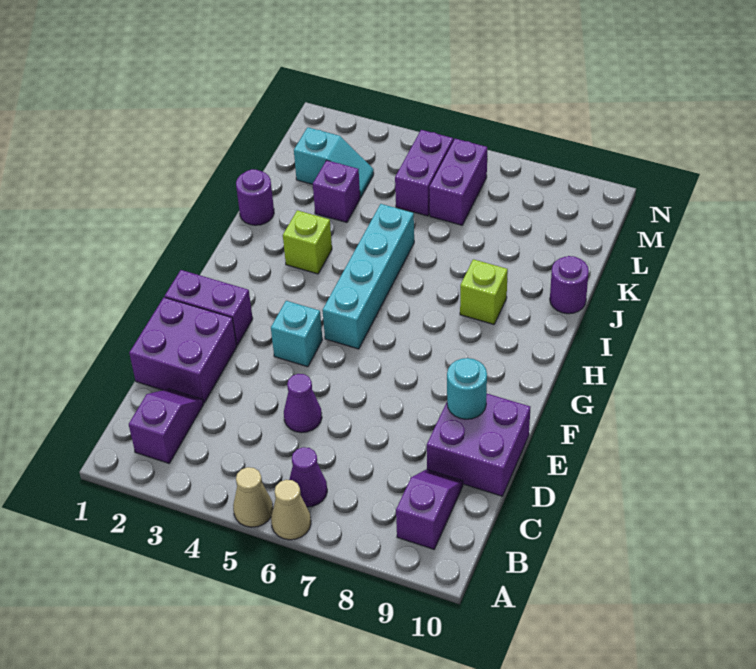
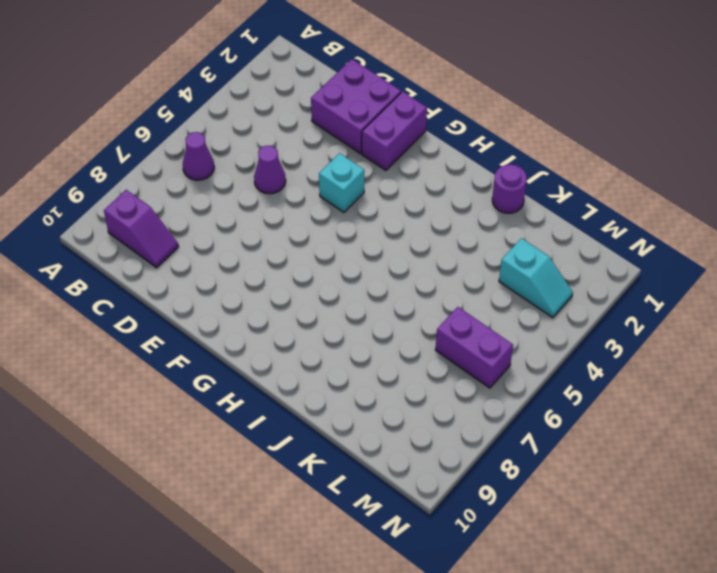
cyan 1x2 slope [499,238,573,318] -> cyan 1x2 slope turned to [294,127,374,198]
none -> tan 1x1 cone [233,467,273,527]
none -> tan 1x1 cone [271,480,311,540]
none -> purple 1x2 slope [129,389,203,463]

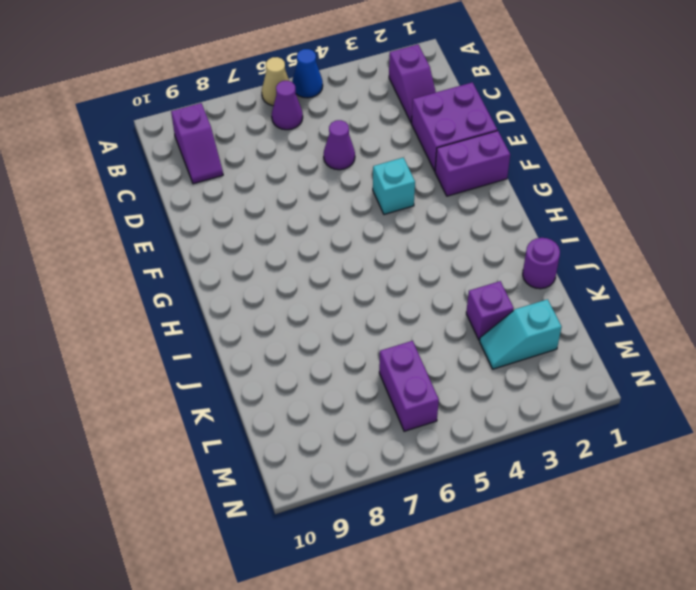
blue 1x1 cone [292,49,323,98] -> tan 1x1 cone [233,467,273,527]
none -> purple 2x2 brick [427,394,531,496]
none -> cyan 1x4 brick [323,204,414,349]
none -> lime 1x1 brick [283,210,332,274]

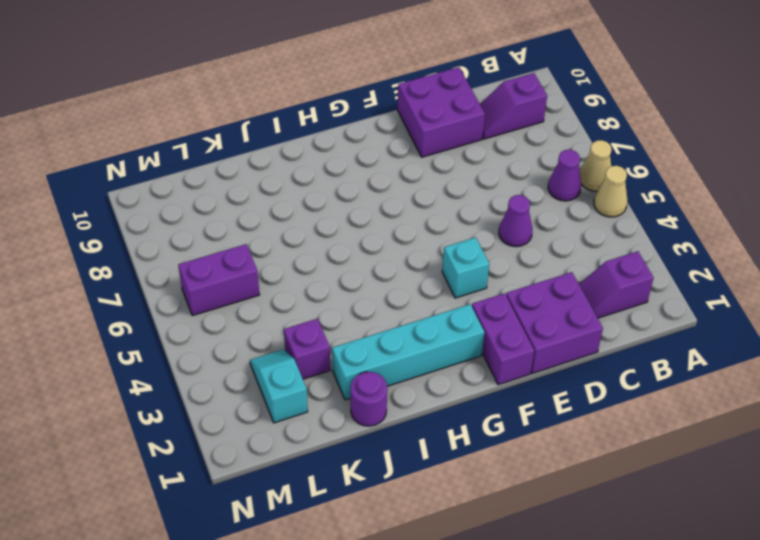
cyan 1x4 brick [332,304,484,400] -> cyan 1x4 brick moved to [323,204,414,349]
none -> lime 1x1 brick [283,210,332,274]
none -> lime 1x1 brick [460,259,508,324]
none -> purple 1x1 round brick [550,256,589,314]

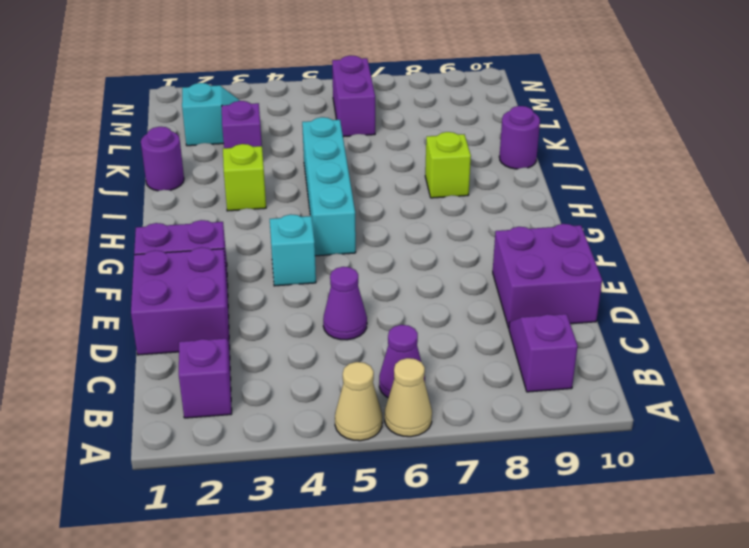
none -> purple 1x2 brick [395,130,453,216]
none -> cyan 1x1 round brick [447,358,487,419]

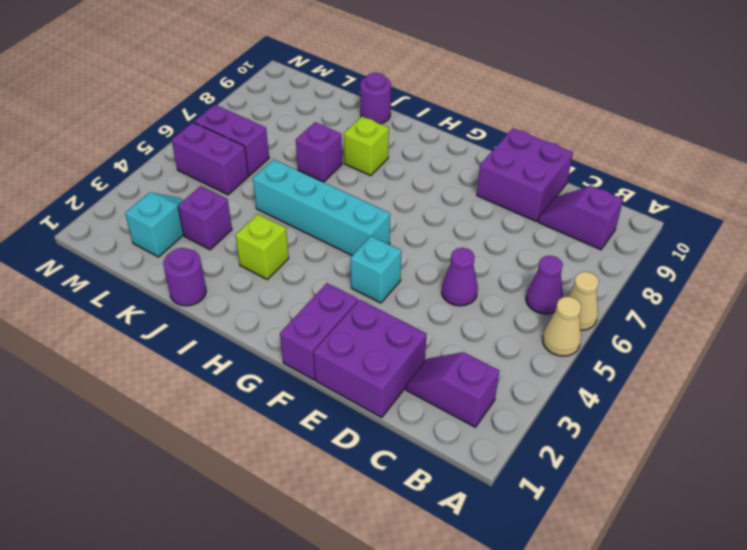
purple 1x1 brick [296,122,342,182] -> none
none -> cyan 1x1 round brick [447,358,487,419]

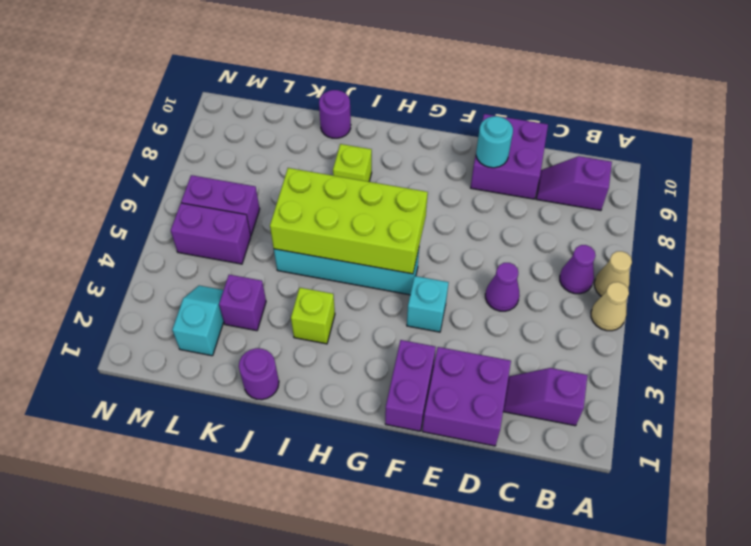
lime 2x4 brick [270,168,428,274] -> none

